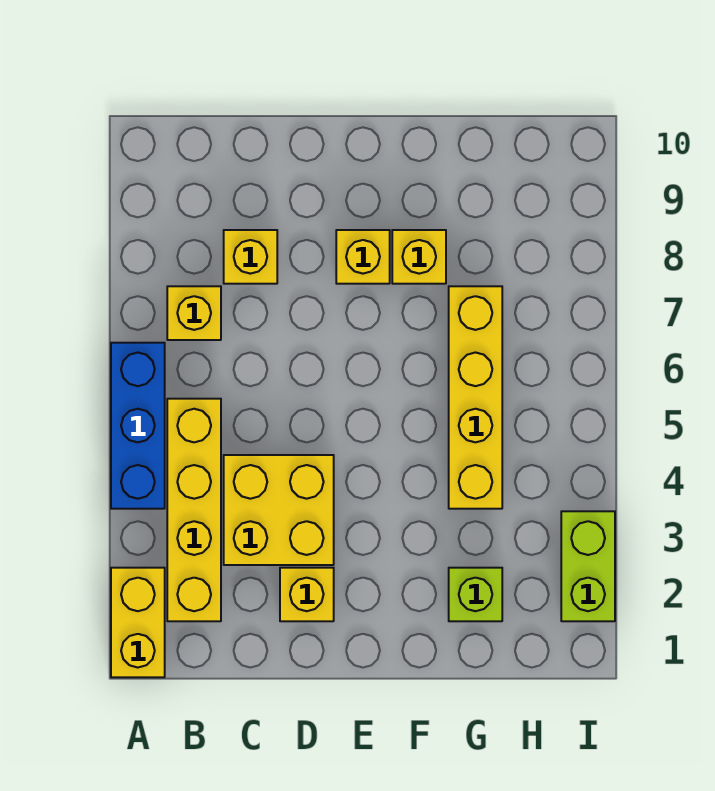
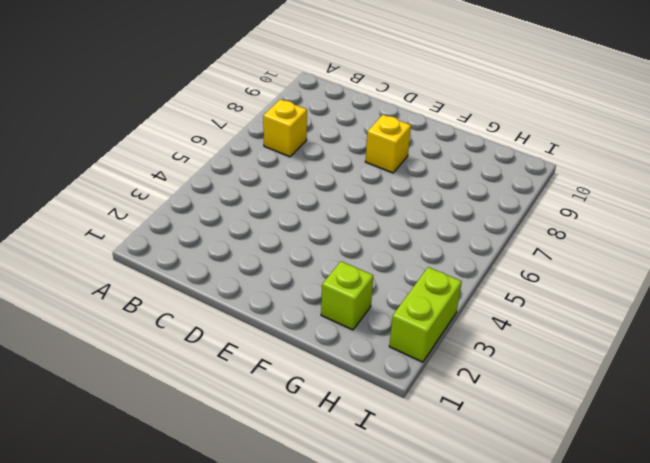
none -> yellow 1x2 brick [111,568,165,677]
none -> blue 1x3 brick [111,343,165,509]
none -> yellow 1x4 brick [167,399,221,621]

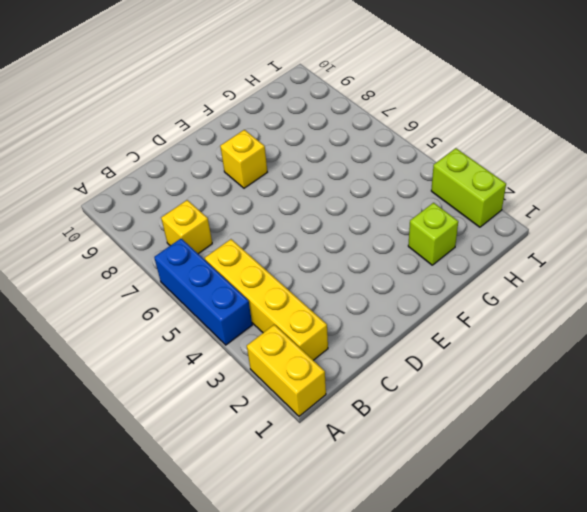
none -> yellow 2x2 brick [224,455,334,565]
none -> yellow 1x1 brick [224,230,277,284]
none -> yellow 1x1 brick [280,568,334,621]

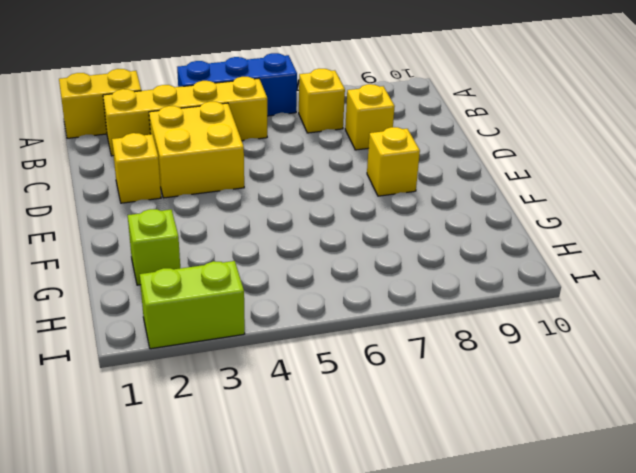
none -> yellow 1x1 brick [392,230,446,284]
none -> yellow 1x4 brick [449,286,502,509]

